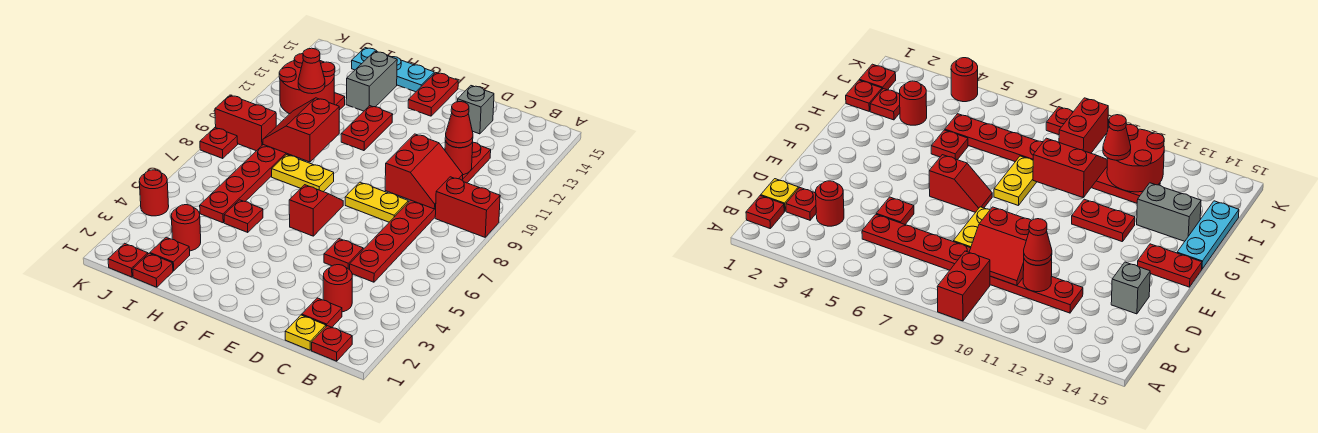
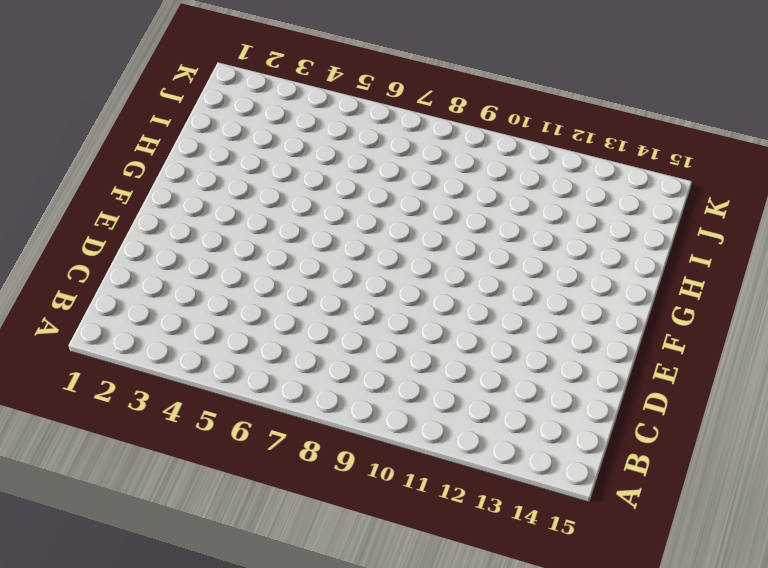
none -> red 1x2 brick [435,177,500,237]
none -> red 1x1 plate [312,326,352,361]
none -> yellow 1x1 plate [285,315,326,350]
none -> red 1x1 plate [302,298,342,327]

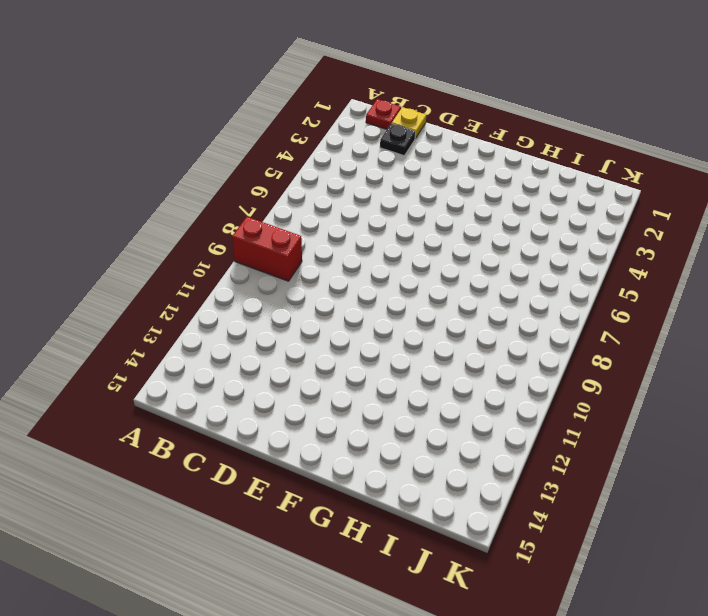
black 1x1 plate [380,123,416,156] -> red 1x1 plate [302,298,342,327]
none -> red 1x1 round brick [323,265,352,312]
none -> red 1x8 plate [350,142,491,282]
none -> red 1x1 plate [324,239,363,270]
none -> yellow 1x2 plate [345,182,408,222]

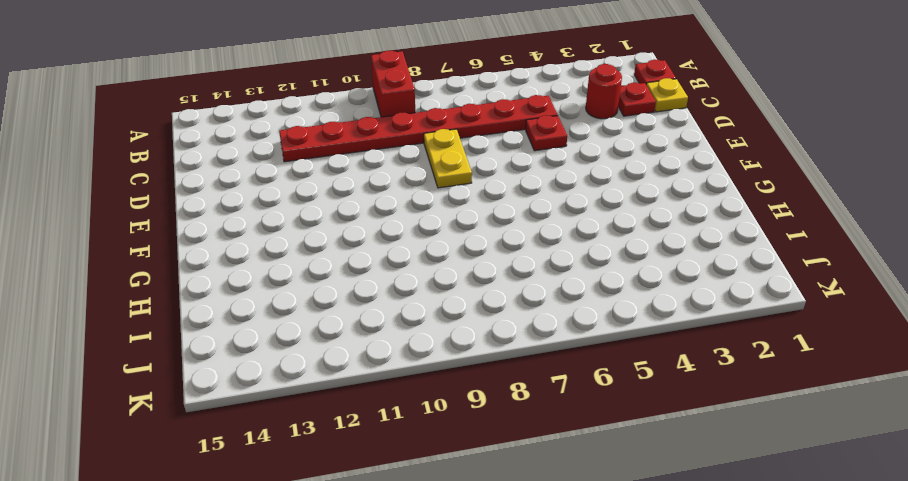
none -> grey 1x1 brick [458,86,494,134]
none -> red 1x2 slope [289,185,343,236]
none -> red 1x2 plate [408,73,458,116]
none -> yellow 1x2 plate [272,155,334,192]

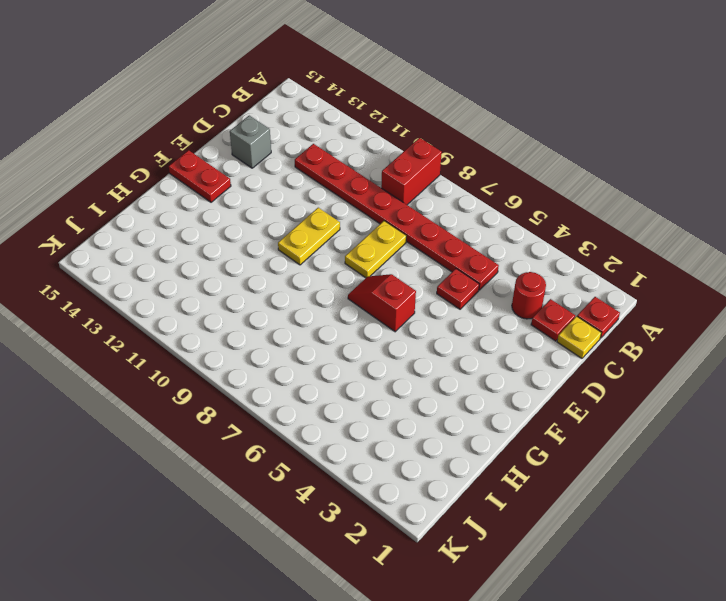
yellow 1x2 plate [278,208,340,265] -> yellow 1x2 plate moved to [272,155,334,192]
none -> red 1x2 plate [341,106,393,151]
none -> cyan 1x3 plate [352,48,434,92]
none -> red 1x1 plate [224,200,263,233]
none -> grey 1x2 brick [346,51,397,111]

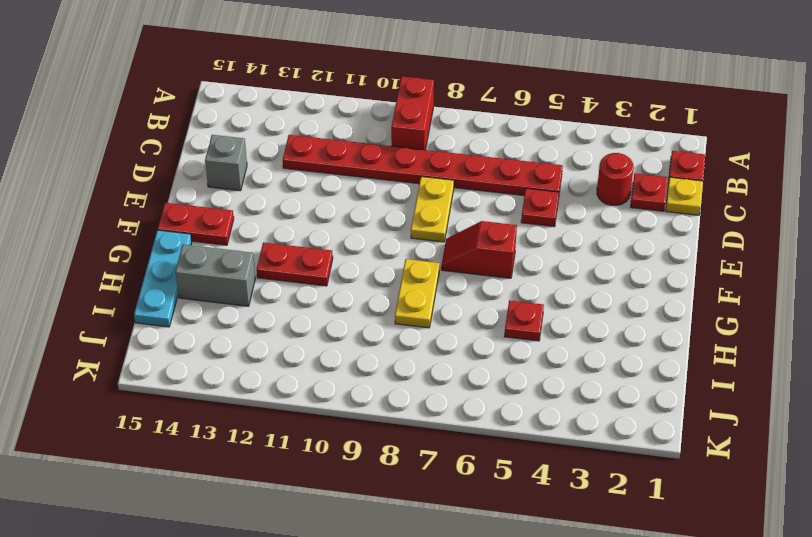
none -> red 1x1 plate [133,253,173,287]
none -> red 1x1 plate [150,237,190,271]
none -> red 1x1 round brick [171,205,201,251]
none -> red 1x8 plate [200,93,345,223]

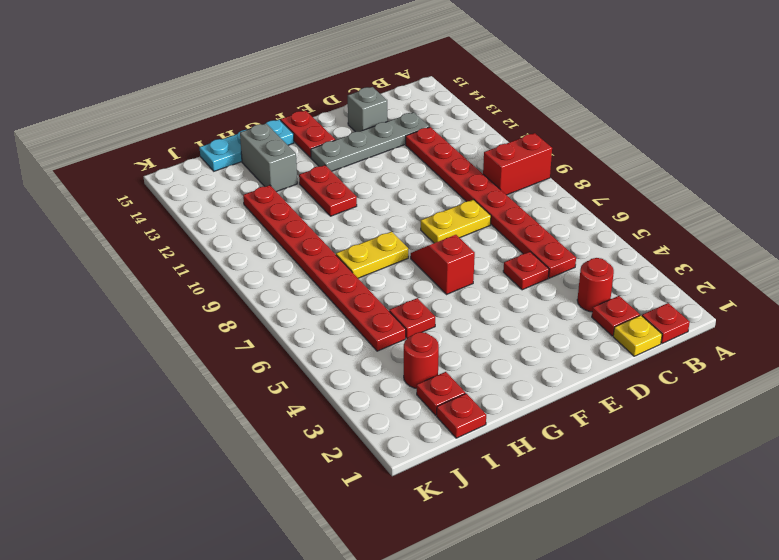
grey 1x4 plate [311,112,429,171] -> none
none -> red 1x1 plate [108,243,148,277]
none -> red 1x2 brick [215,95,276,151]
none -> red 1x1 round brick [139,170,169,216]
none -> red 1x1 plate [200,128,238,158]

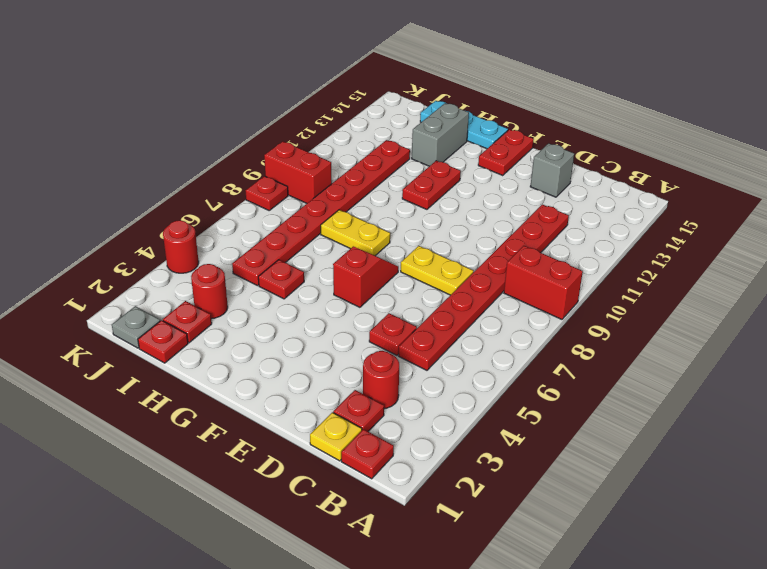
grey 1x1 plate [112,306,160,348] -> red 1x1 plate [108,243,148,277]
none -> red 2x2 slope [385,134,463,209]
none -> red 1x1 round brick [445,141,473,175]
none -> red 2x2 slope [263,98,339,162]
none -> red 2x2 round brick [279,54,335,114]

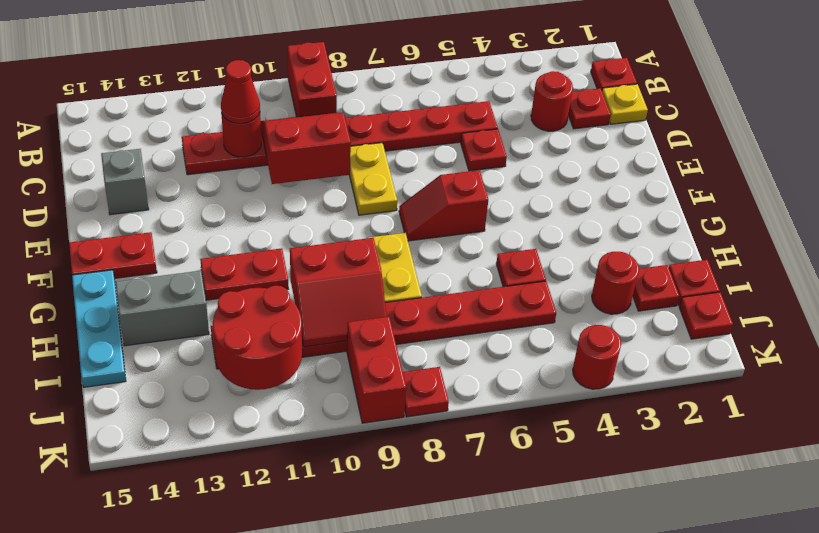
none -> red 1x1 cone [298,48,325,94]

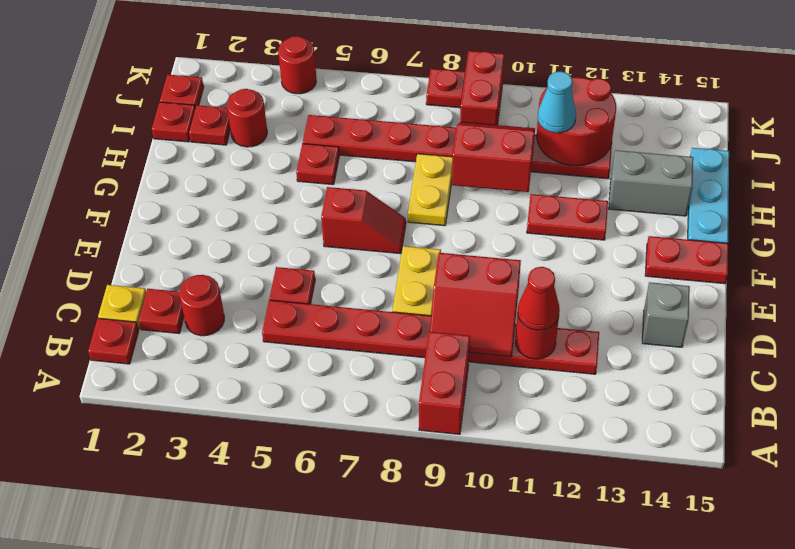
cyan 1x1 cone [538,71,576,133] -> red 1x1 cone [298,48,325,94]

